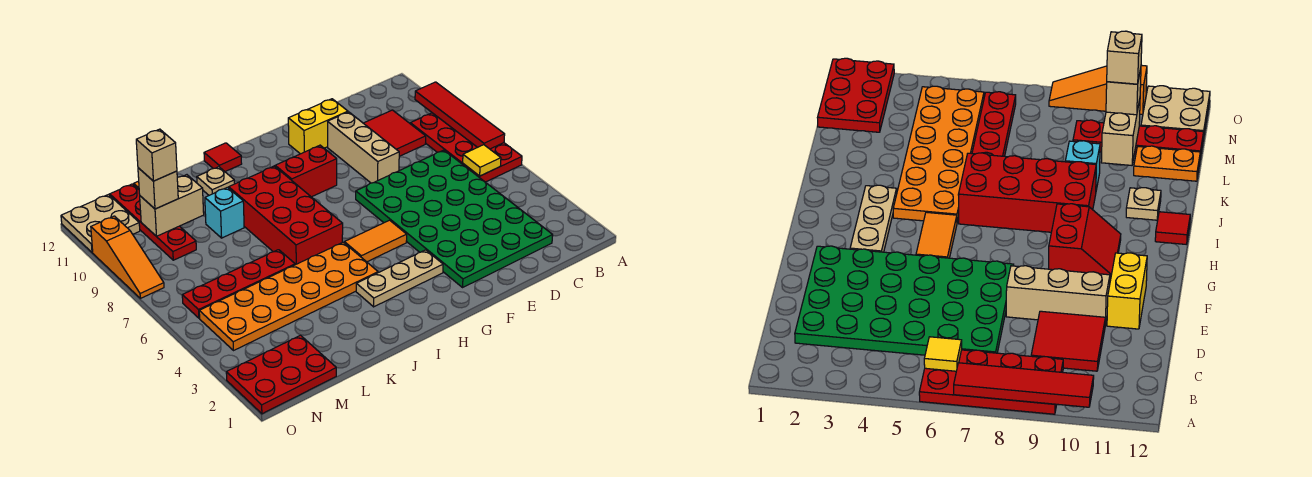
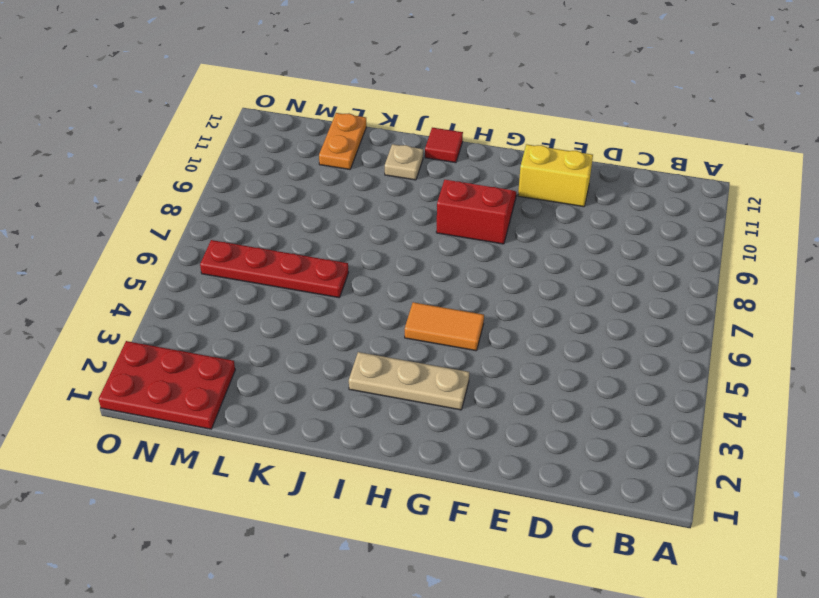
none -> red 2x4 plate [410,113,522,182]
none -> green 4x6 plate [356,150,553,287]
none -> red 2x2 tile [364,110,426,156]

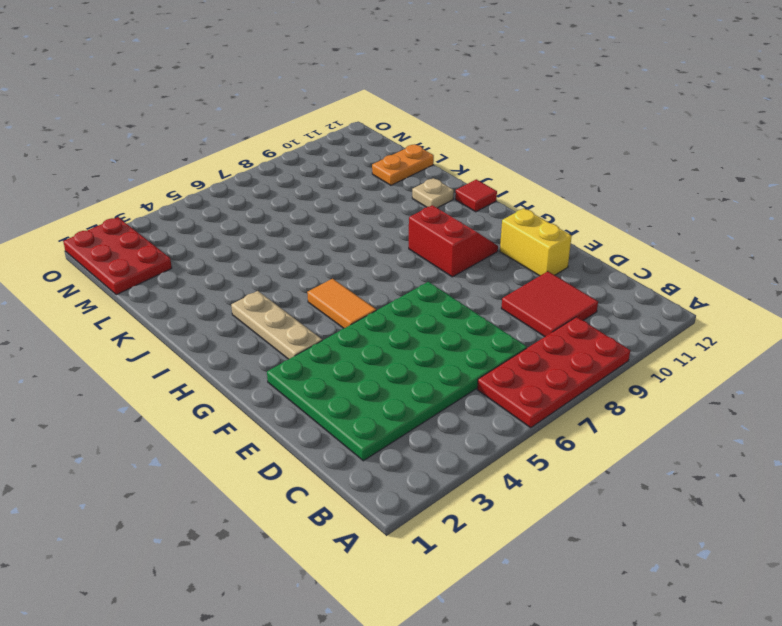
none -> tan 1x3 brick [328,112,399,183]
none -> orange 2x6 plate [199,242,378,351]
none -> red 2x4 brick [229,166,343,265]

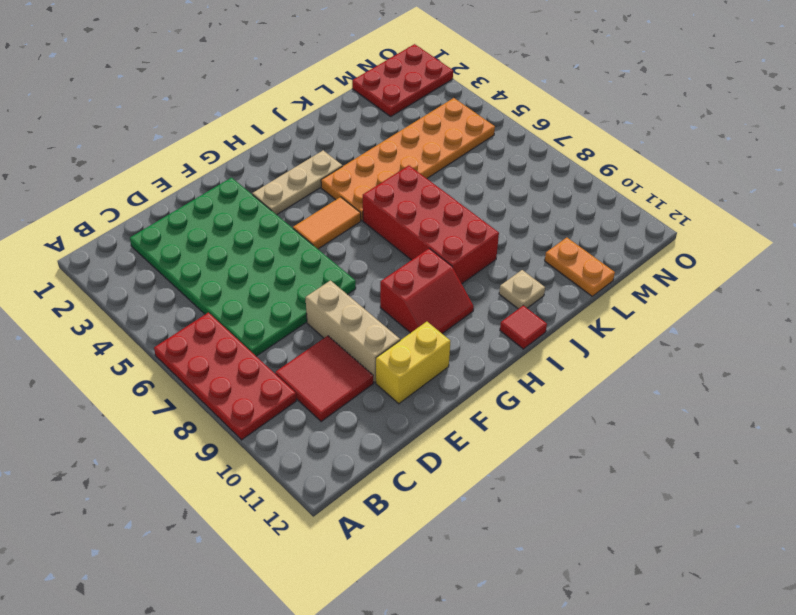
none -> red 1x4 plate [182,250,295,318]
none -> cyan 1x1 brick [205,187,244,238]
none -> red 1x4 plate [110,184,196,260]

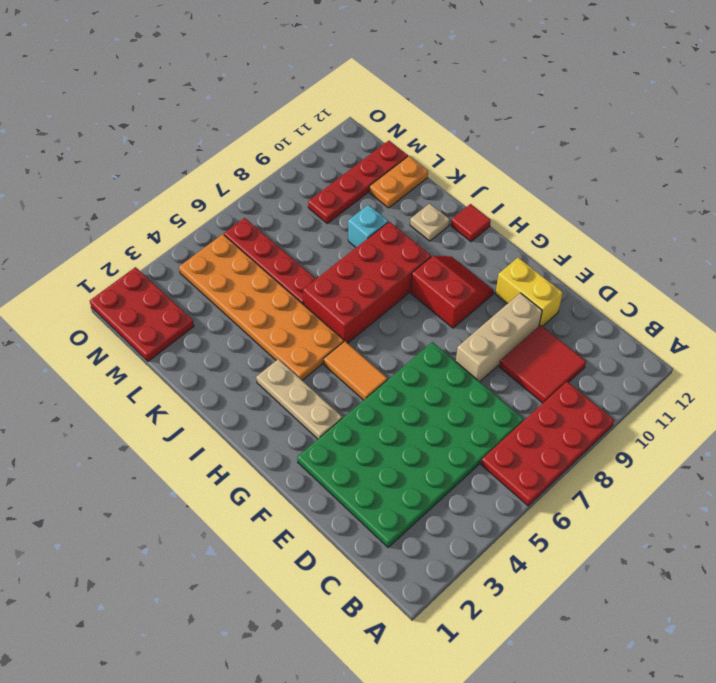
none -> tan 2x2 plate [61,195,140,253]
none -> orange 1x3 slope [91,216,164,298]
none -> red 1x4 tile [415,82,505,149]

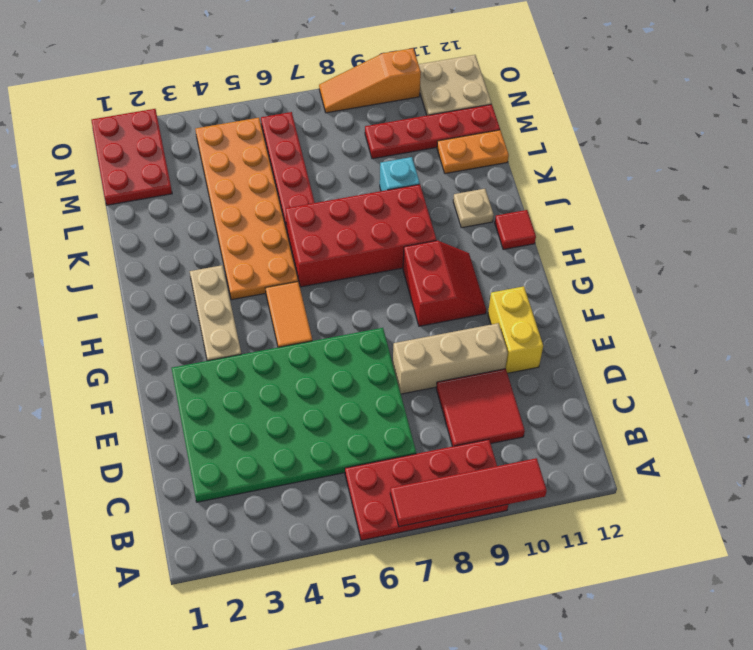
none -> yellow 1x1 tile [463,145,501,176]
none -> tan 1x2 brick [140,175,204,236]
none -> tan 1x1 brick [138,168,178,209]

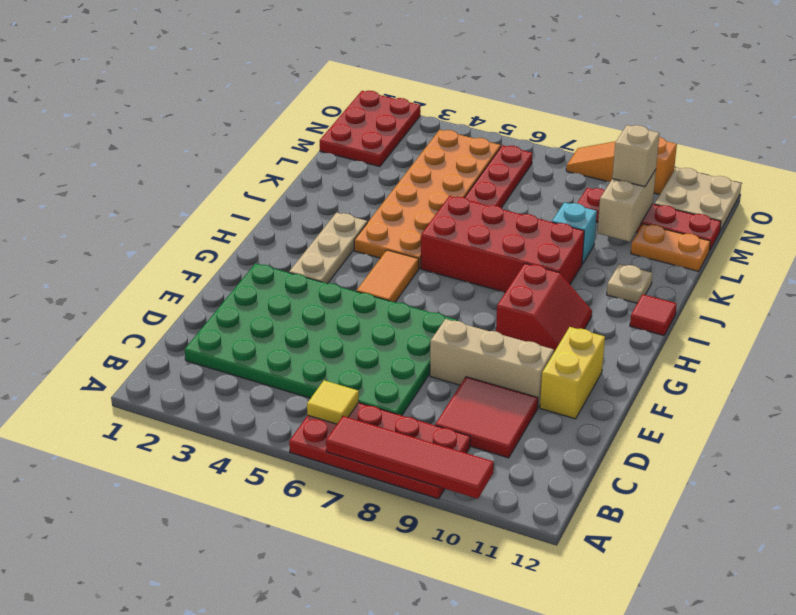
none -> tan 1x1 brick [136,129,177,181]

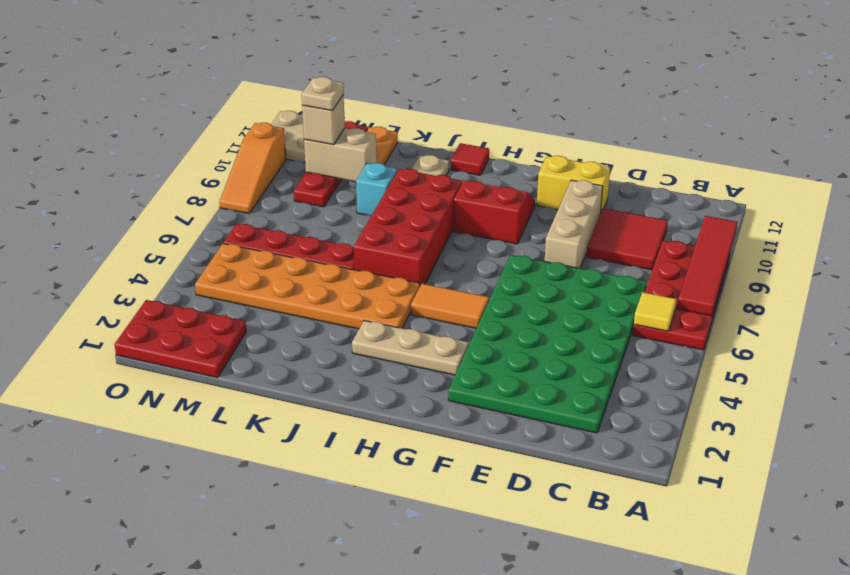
tan 1x1 plate [302,77,344,110] -> tan 1x1 brick [136,129,177,181]

